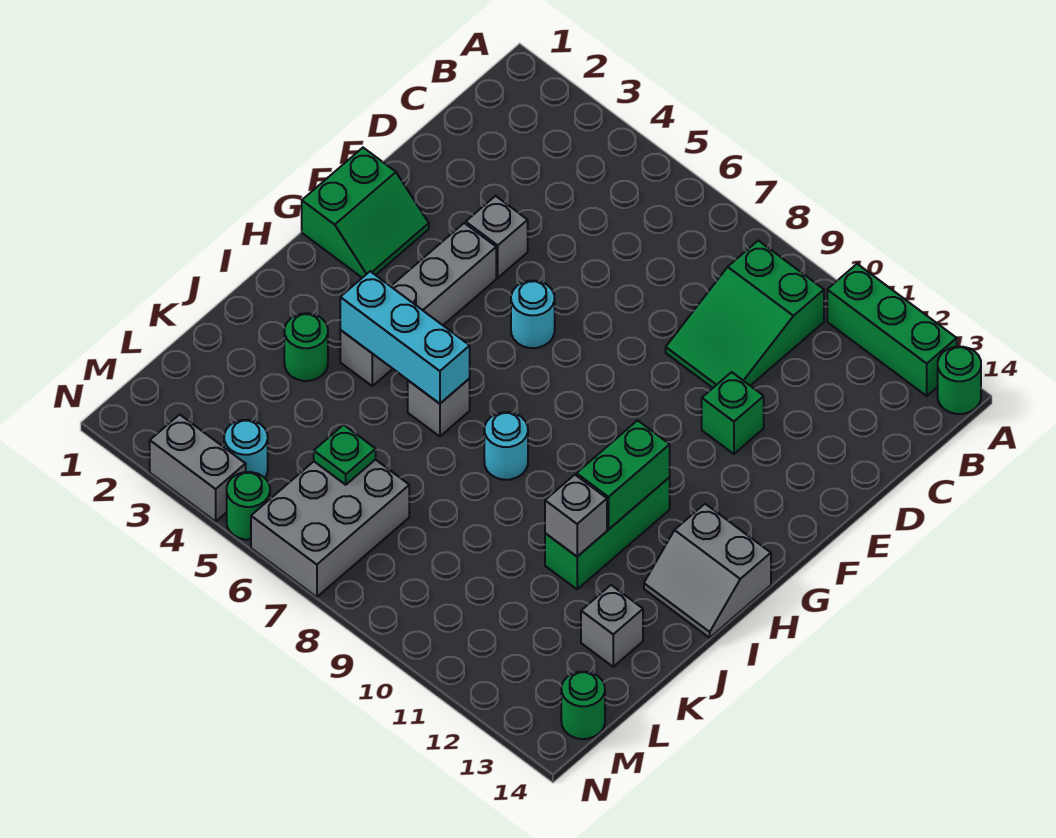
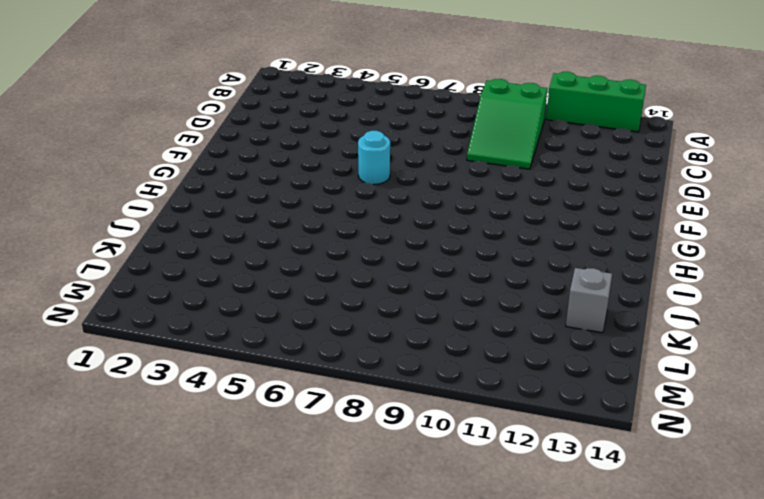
none -> green 1x1 round brick [938,347,981,414]
none -> grey 1x1 brick [466,196,528,278]
none -> green 1x1 brick [702,372,764,454]

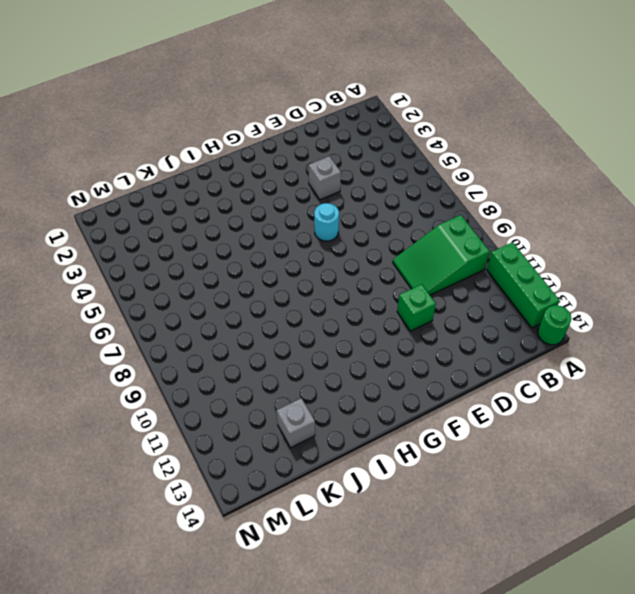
none -> green 2x2 slope [302,148,429,278]
none -> grey 1x4 brick [340,223,496,386]
none -> green 1x3 brick [545,477,670,589]

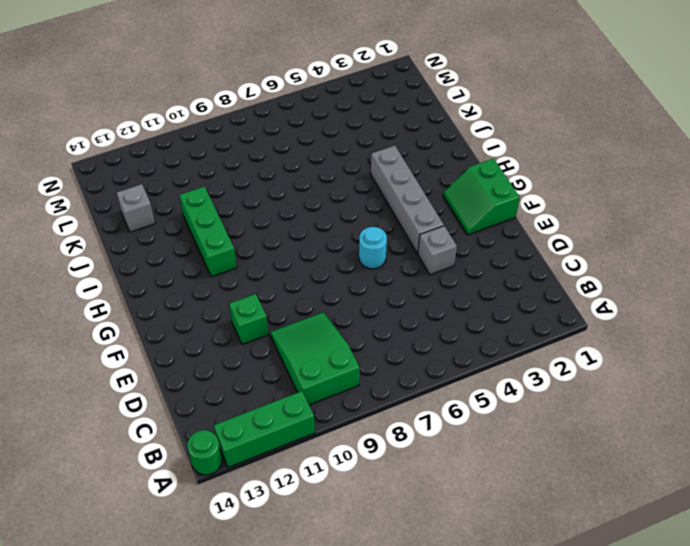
none -> grey 2x2 slope [644,504,771,638]
none -> grey 1x1 brick [408,379,470,436]
none -> cyan 1x1 round brick [484,412,528,480]

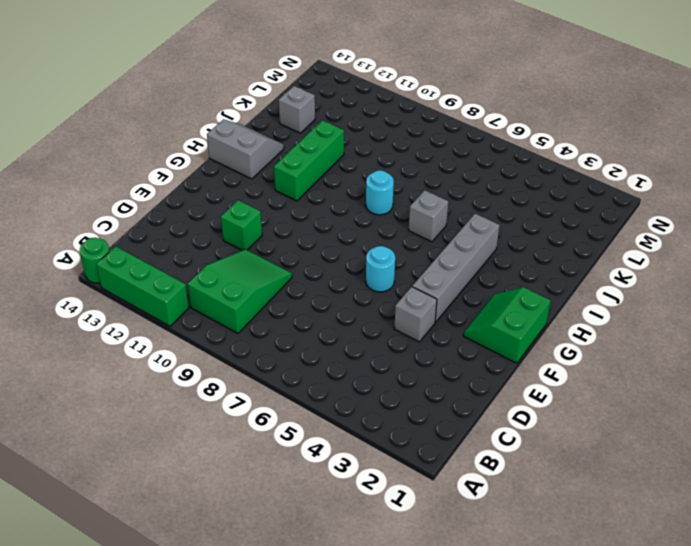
none -> green 1x1 round brick [284,313,328,381]
none -> grey 2x3 brick [251,459,409,597]
none -> cyan 1x1 round brick [224,420,268,478]

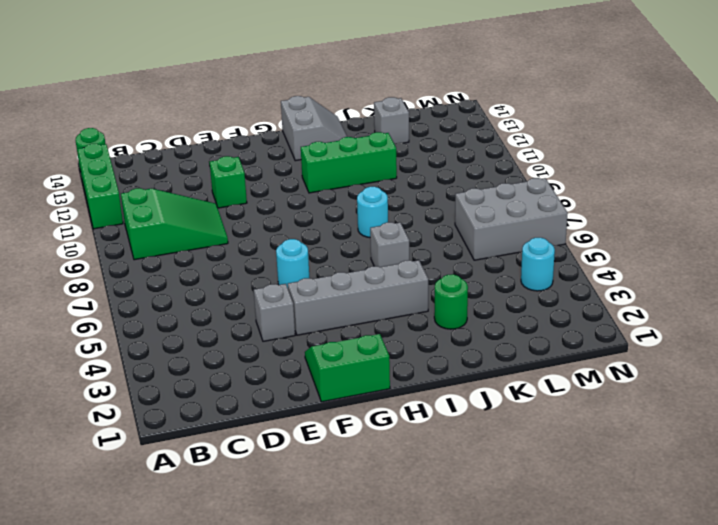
none -> green 1x1 round brick [561,672,605,739]
none -> grey 1x2 brick [150,414,246,521]
none -> green 1x1 round brick [227,472,270,540]

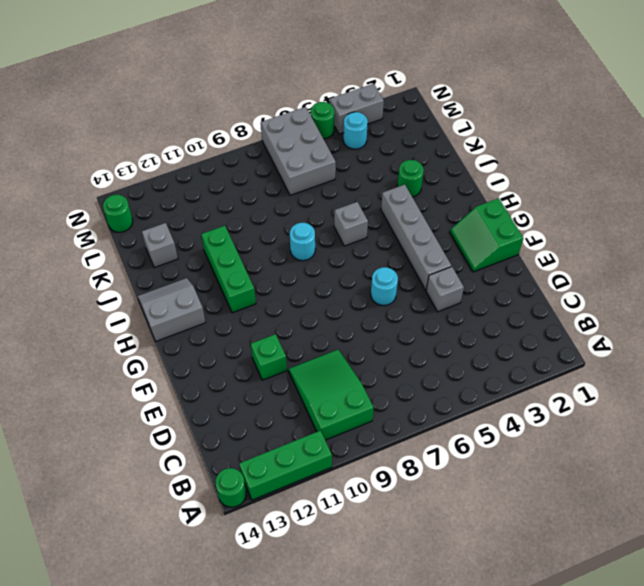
none -> green 1x2 brick [576,420,670,529]
none -> cyan 1x3 brick [340,271,470,404]
none -> grey 1x1 brick [545,475,607,556]

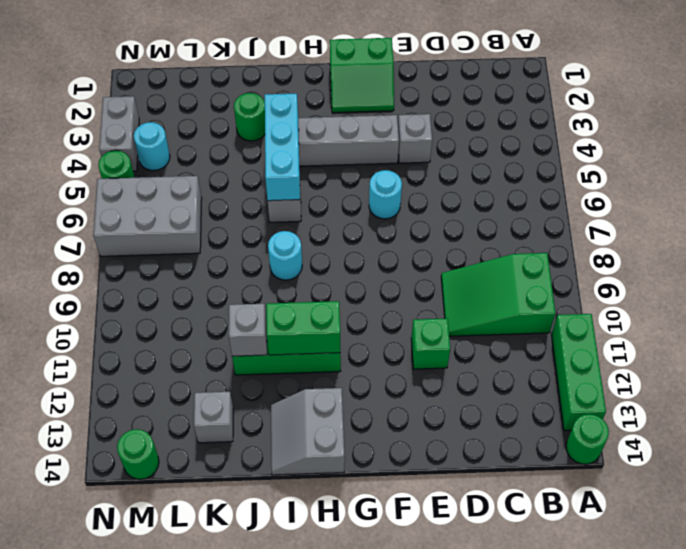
none -> green 1x1 plate [314,425,376,485]

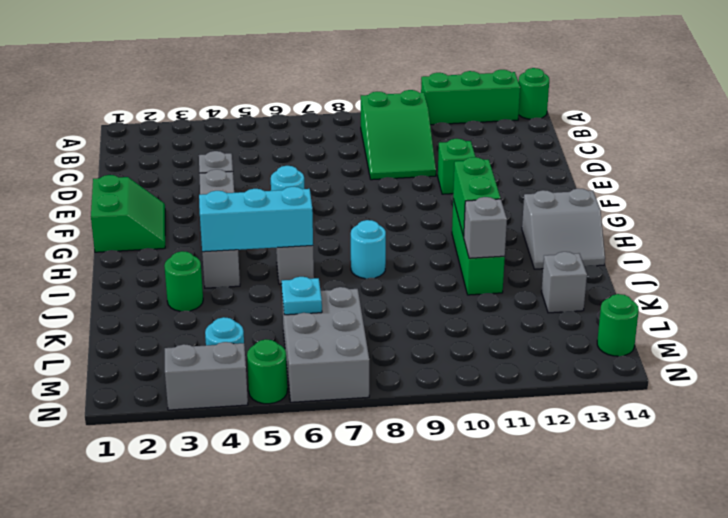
cyan 1x1 plate [282,277,322,315] -> green 1x1 plate [314,425,376,485]

